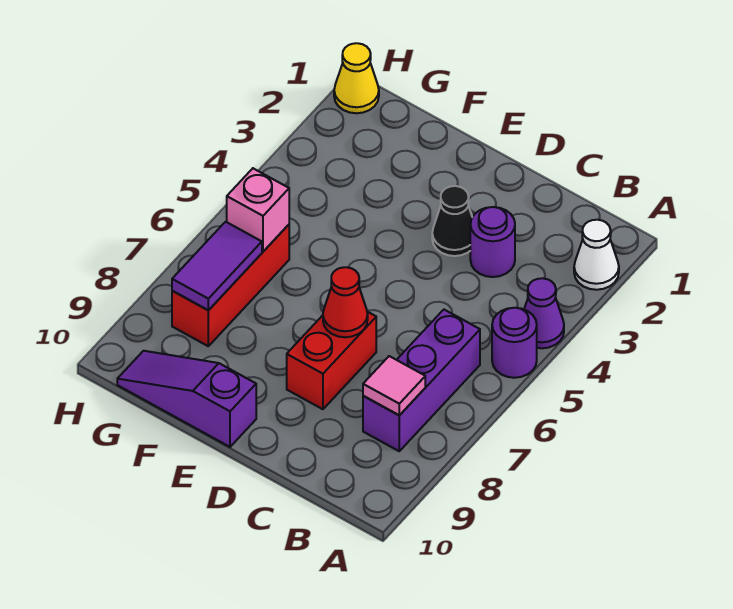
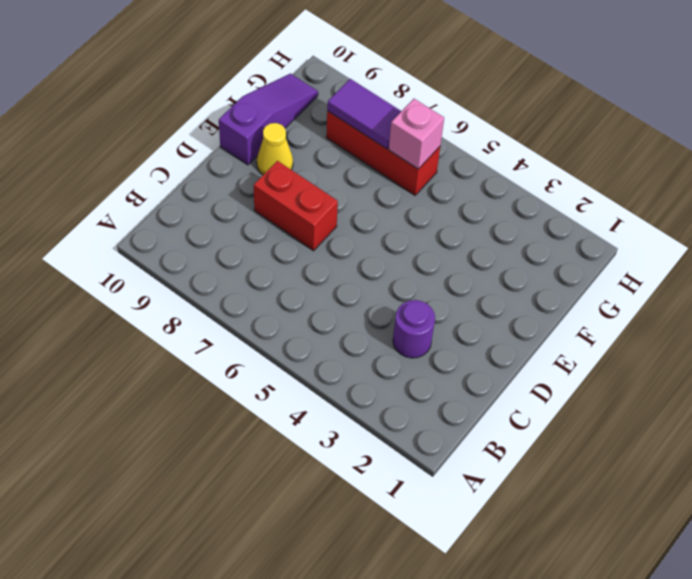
yellow 1x1 cone [257,123,293,175] -> yellow 1x1 cone moved to [334,43,379,113]
none -> white 1x1 cone [574,220,619,290]
none -> purple 1x1 cone [524,278,564,348]
none -> purple 1x1 round brick [492,308,537,378]

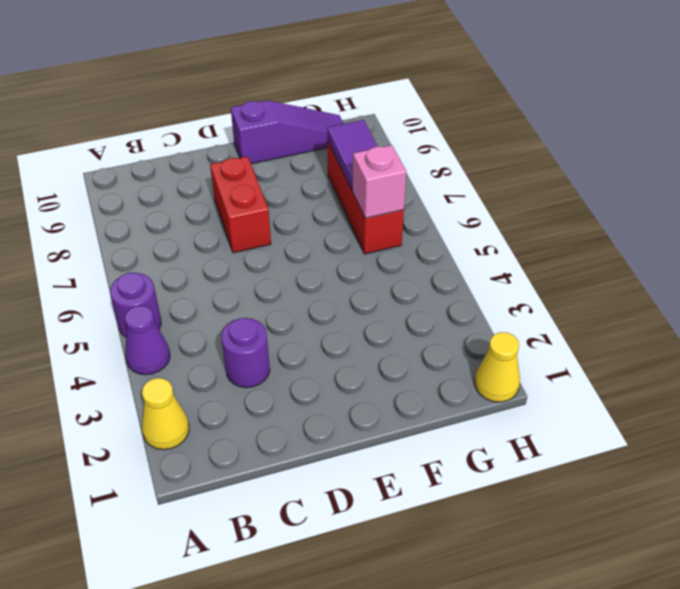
yellow 1x1 cone [142,378,189,450] -> white 1x1 cone [574,220,619,290]
none -> purple 1x3 brick [363,310,480,451]
none -> black 1x1 cone [432,186,472,256]
none -> pink 1x1 tile [363,356,425,415]

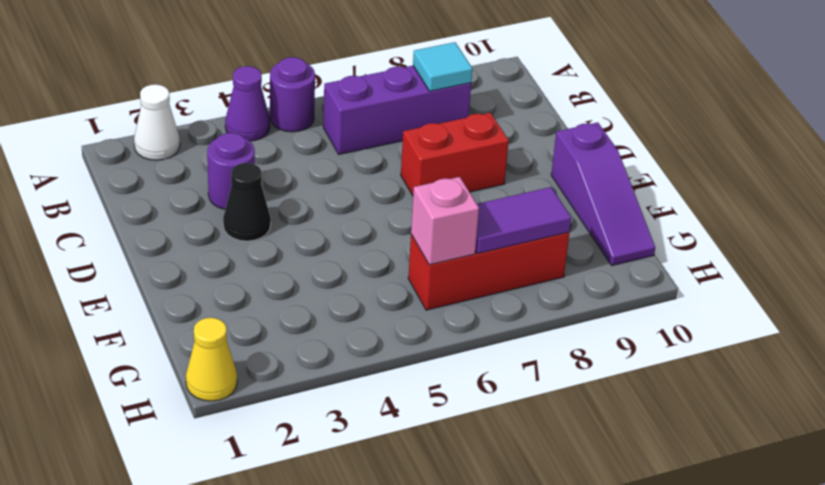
cyan 1x1 tile [413,42,472,91] -> pink 1x1 tile [363,356,425,415]
none -> red 1x1 cone [323,267,368,337]

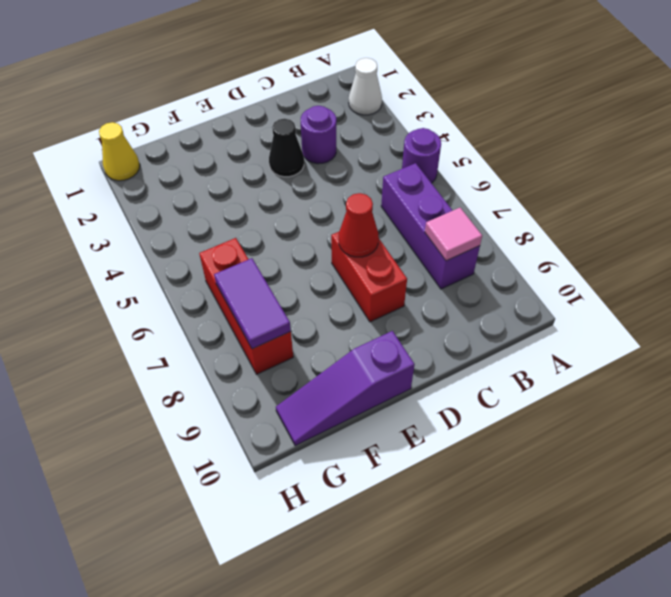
none -> purple 1x1 cone [524,278,564,348]
none -> pink 1x1 brick [227,168,289,251]

